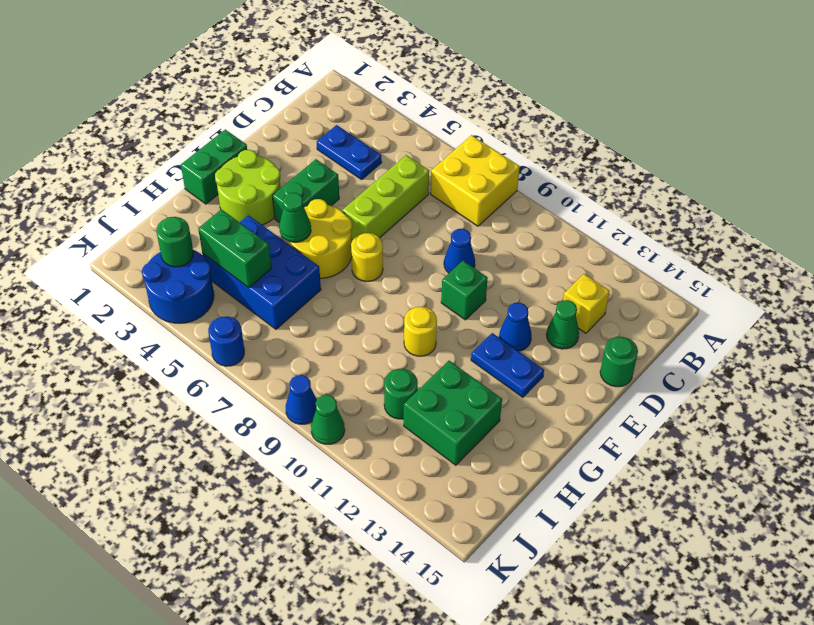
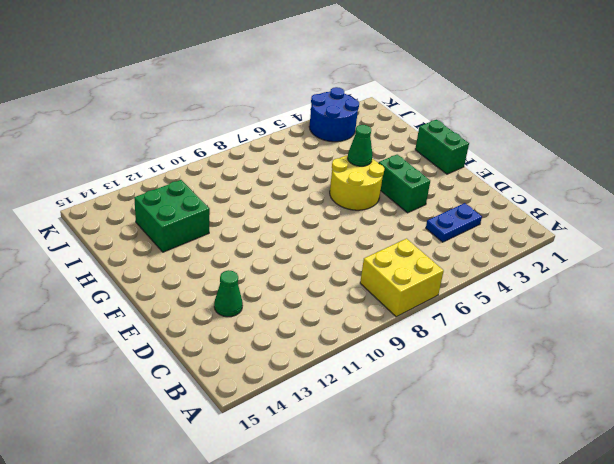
none -> lime 1x3 brick [342,155,429,240]
none -> yellow 1x1 brick [563,274,610,333]
none -> blue 1x1 cone [444,229,475,273]

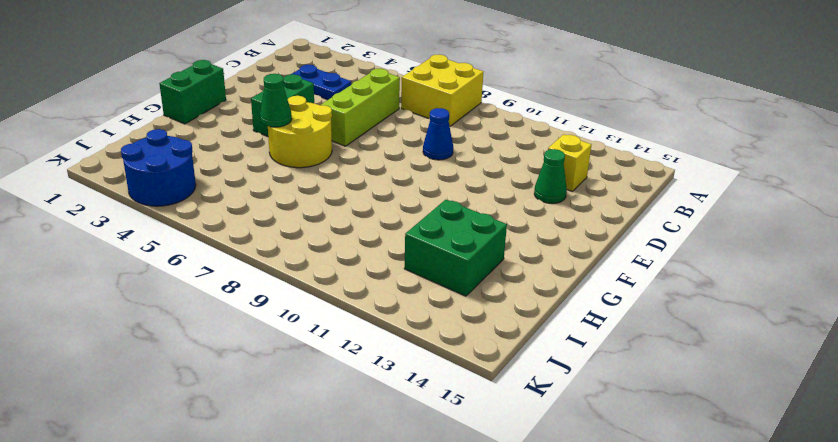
none -> green 1x1 round brick [600,337,638,387]
none -> green 1x1 brick [441,261,488,320]
none -> blue 1x1 cone [499,303,532,351]

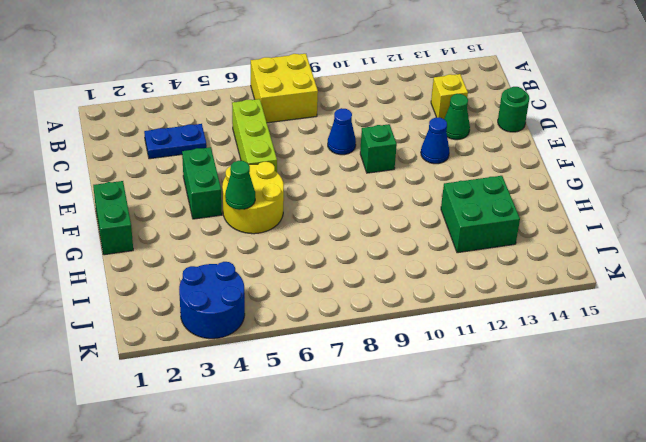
none -> lime 2x2 round brick [215,150,281,225]
none -> yellow 1x1 round brick [351,233,383,282]
none -> blue 1x2 plate [471,333,544,397]

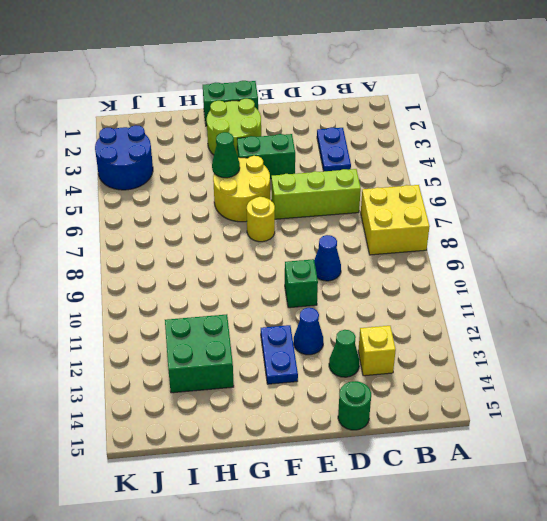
none -> yellow 1x1 round brick [404,307,437,356]
none -> blue 2x3 brick [202,215,321,329]
none -> green 1x1 round brick [384,369,418,419]

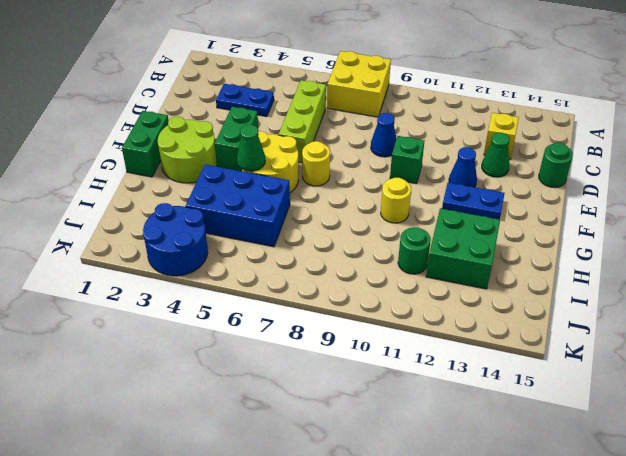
none -> blue 1x1 round brick [208,316,244,366]
none -> blue 1x1 cone [286,375,317,424]
none -> green 1x1 cone [311,395,345,444]

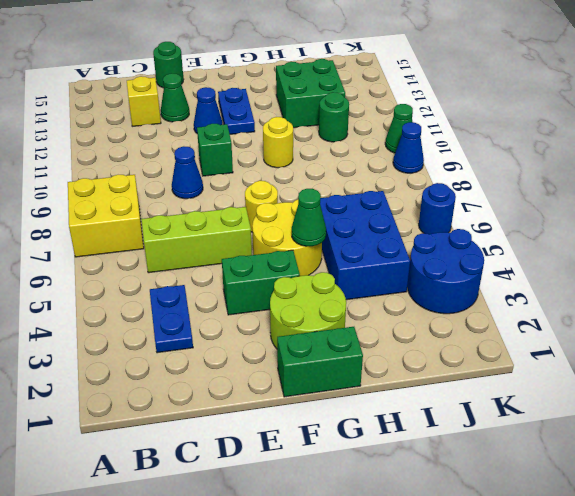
none -> green 1x2 brick [198,209,272,288]
none -> green 1x1 round brick [156,217,193,267]

